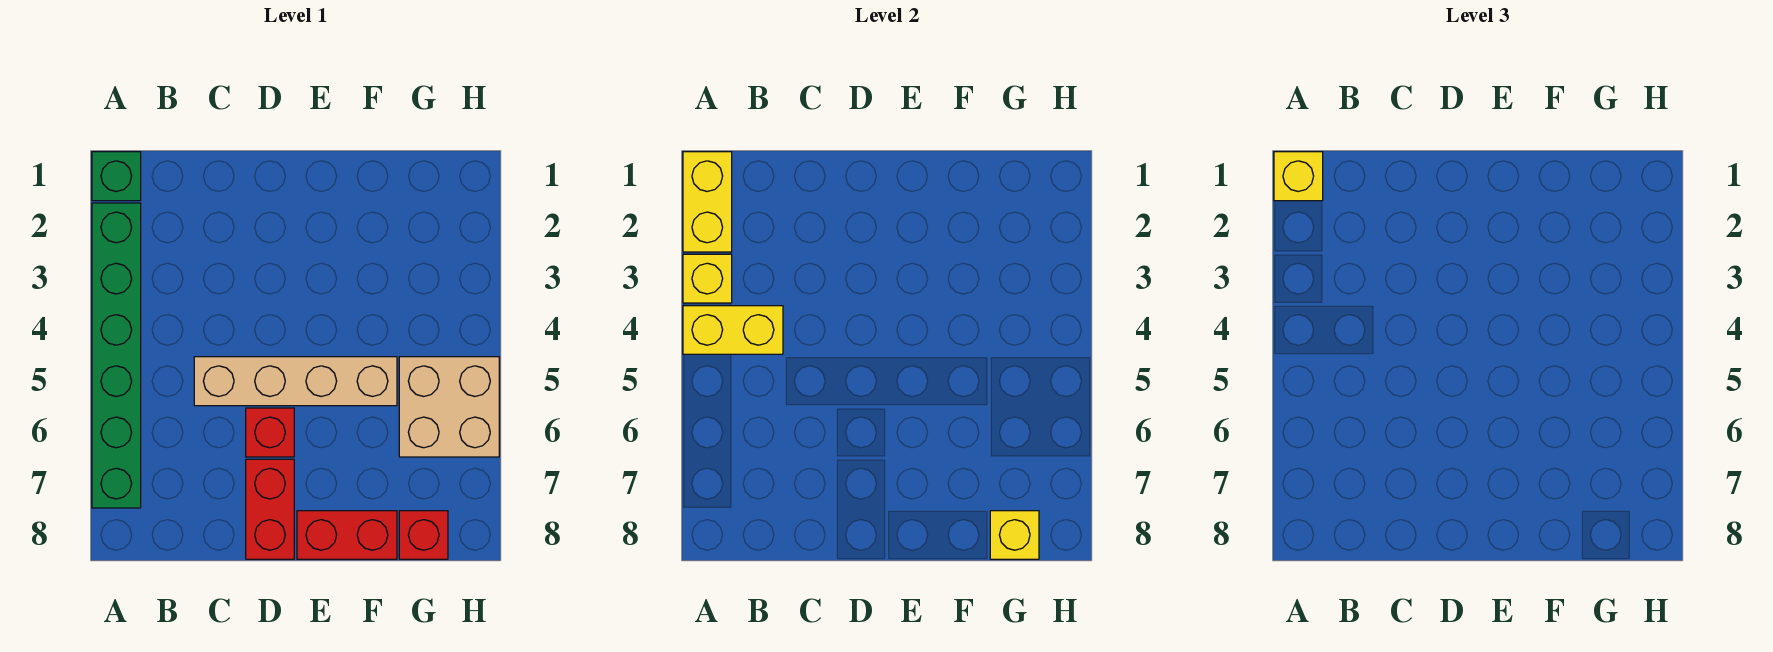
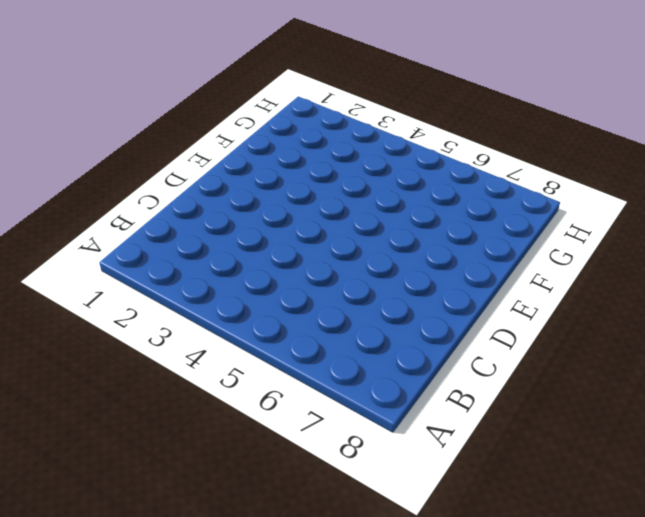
none -> green 1x1 brick [92,152,141,201]
none -> green 1x6 brick [92,203,141,508]
none -> tan 1x4 brick [194,357,397,406]

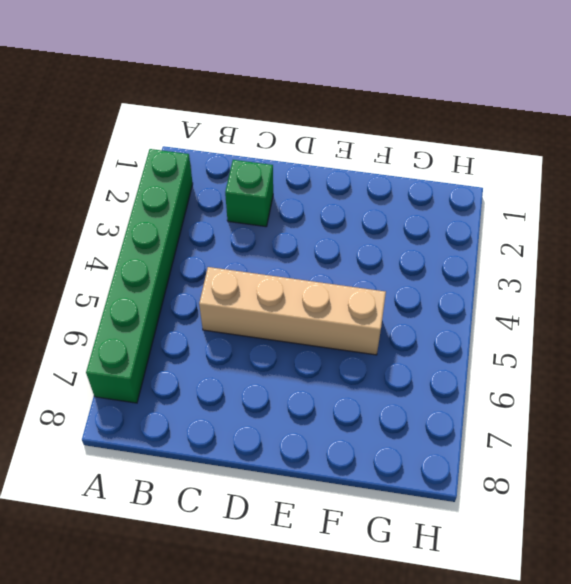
green 1x1 brick [225,160,273,227] -> green 1x1 brick moved to [92,152,141,201]
none -> red 1x1 brick [246,408,294,457]
none -> red 1x2 brick [246,459,294,559]
none -> red 1x2 brick [297,511,397,559]

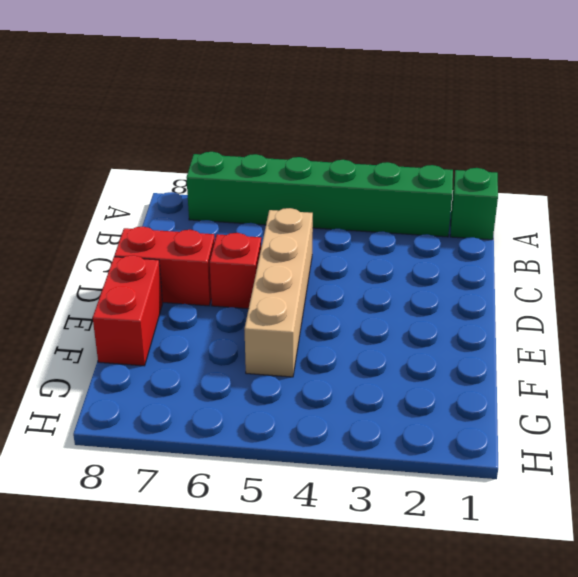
none -> tan 2x2 brick [399,357,499,457]
none -> red 1x1 brick [399,511,448,559]
none -> yellow 1x2 brick [683,152,732,252]

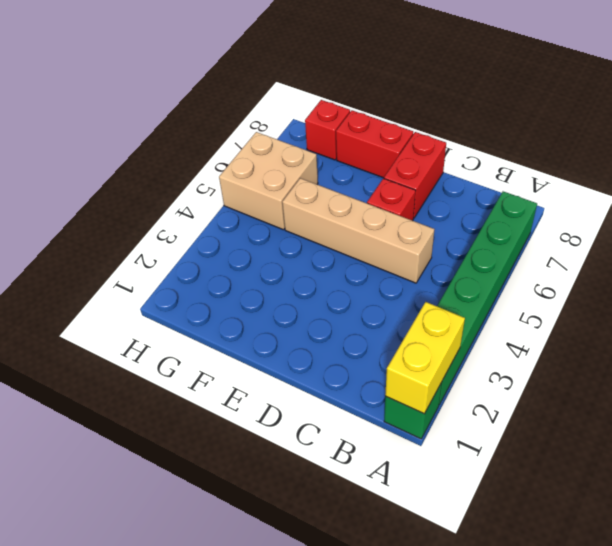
none -> yellow 1x1 brick [683,254,732,303]
none -> yellow 1x2 brick [683,306,783,354]
none -> yellow 1x1 brick [990,511,1039,559]

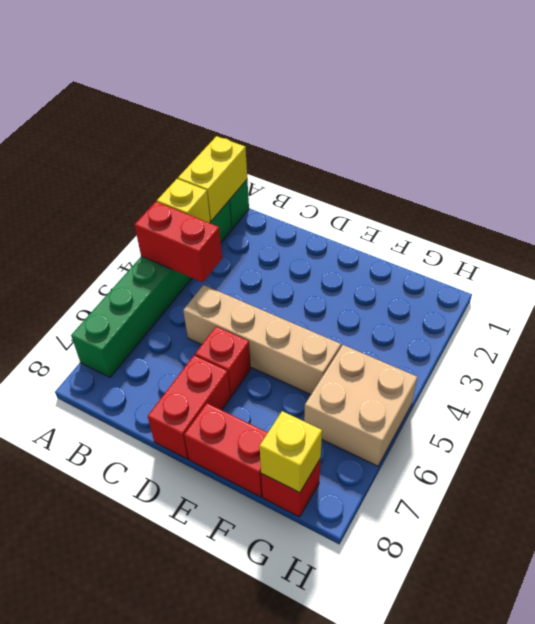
red 1x2 brick [135,202,222,282] -> yellow 1x2 brick [683,306,783,354]
none -> yellow 1x1 brick [1274,152,1323,201]

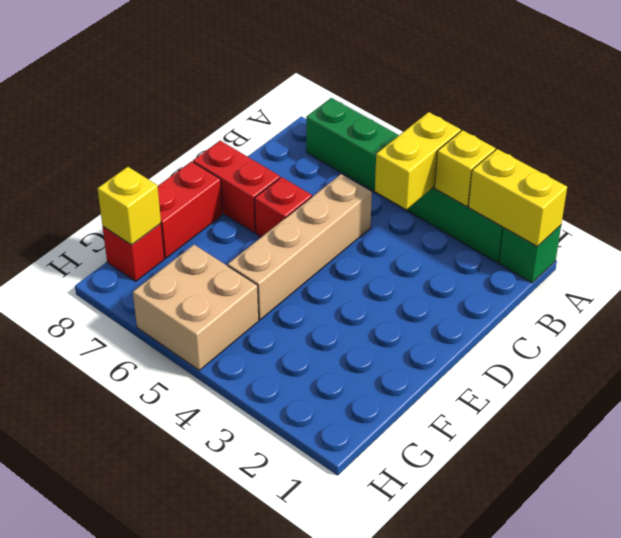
none -> yellow 1x1 brick [1274,152,1323,201]

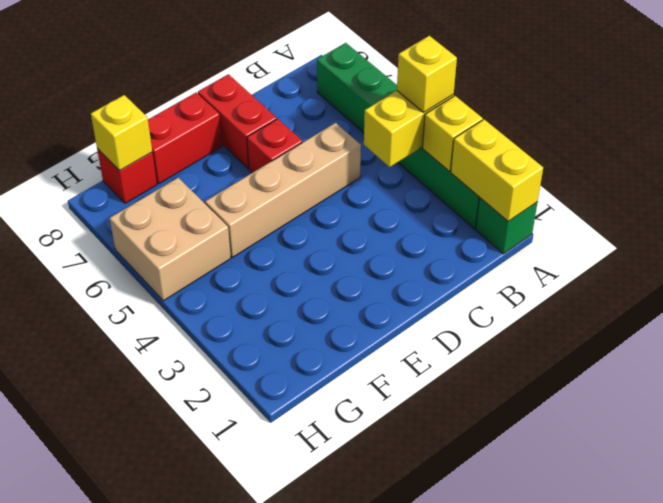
yellow 1x1 brick [397,36,457,112] -> yellow 1x1 brick moved to [1274,152,1323,201]

